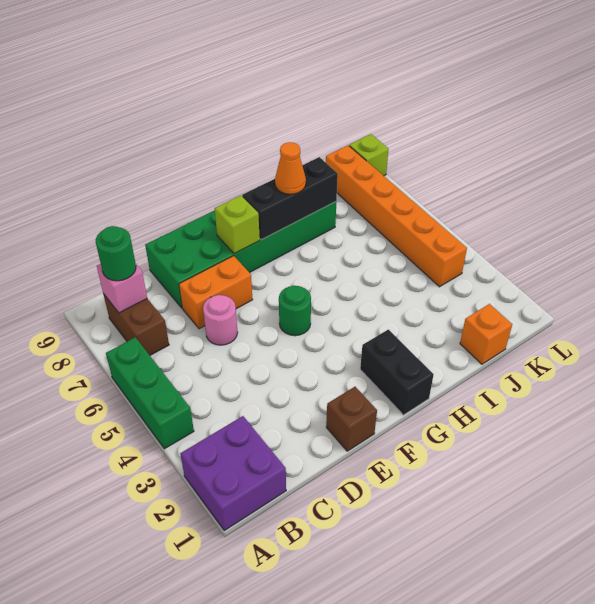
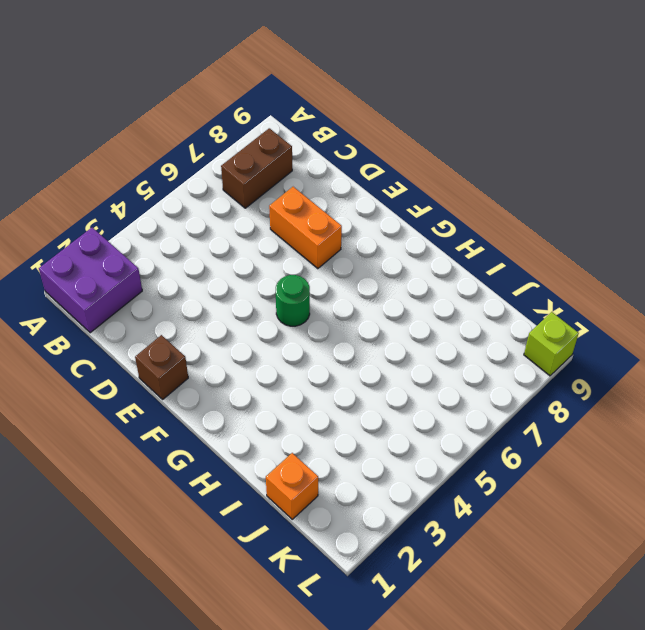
none -> green 1x3 brick [106,337,194,449]
none -> pink 1x1 round brick [203,295,238,345]
none -> green 2x6 brick [145,202,336,308]

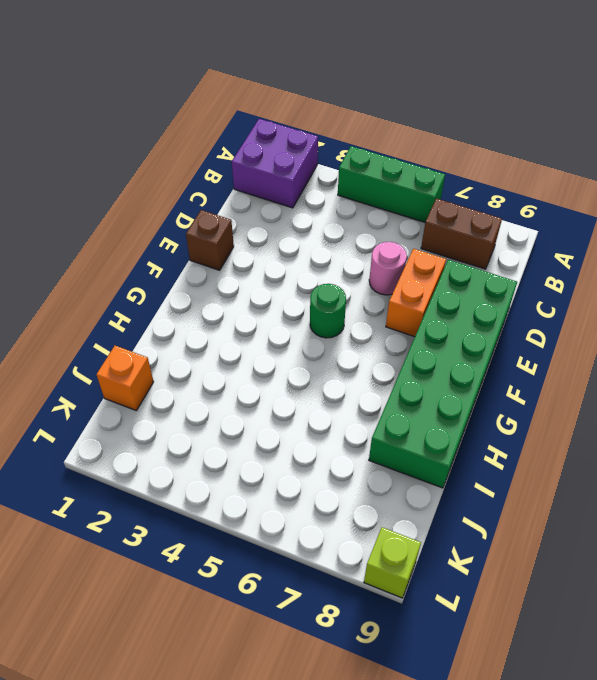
none -> black 1x2 brick [360,329,434,415]
none -> orange 1x6 brick [326,145,467,287]
none -> pink 1x1 brick [97,264,147,313]

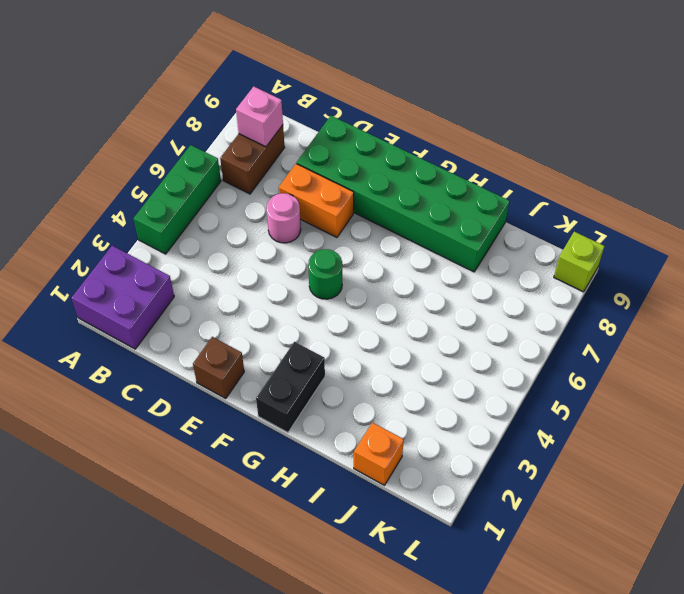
none -> orange 1x6 brick [326,145,467,287]
none -> lime 1x1 brick [215,196,260,254]
none -> black 1x3 brick [242,157,338,240]

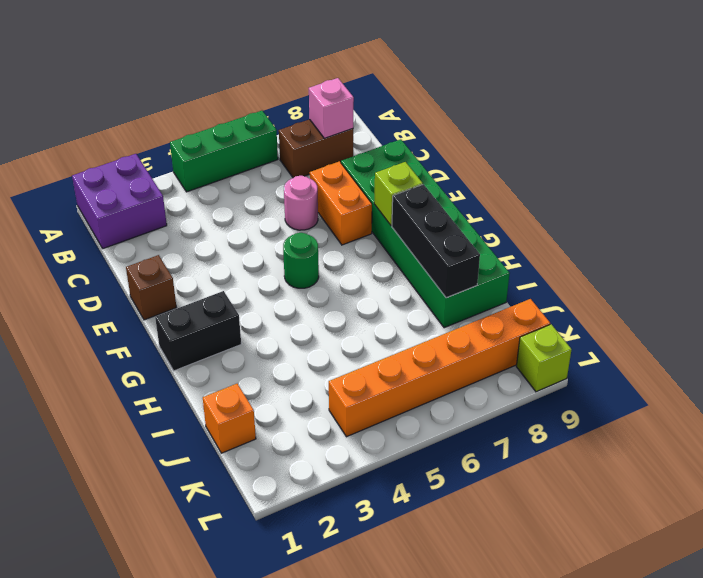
none -> green 1x1 round brick [96,226,136,281]
none -> orange 1x1 cone [275,142,306,194]

